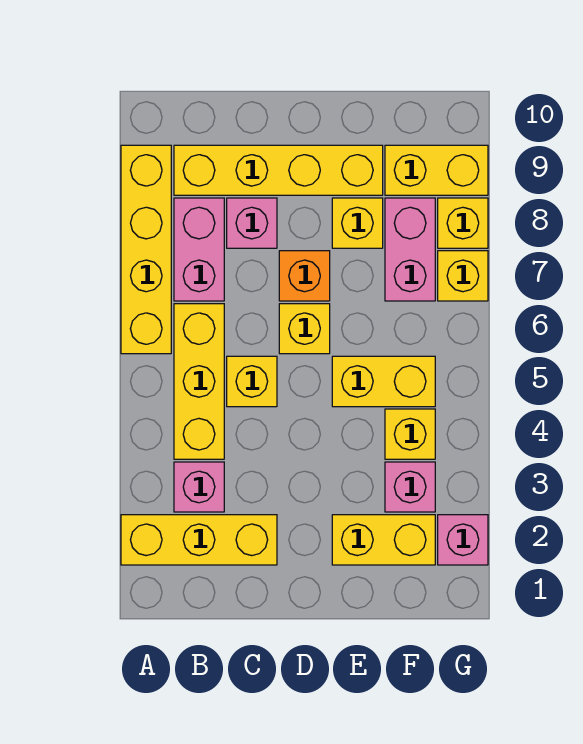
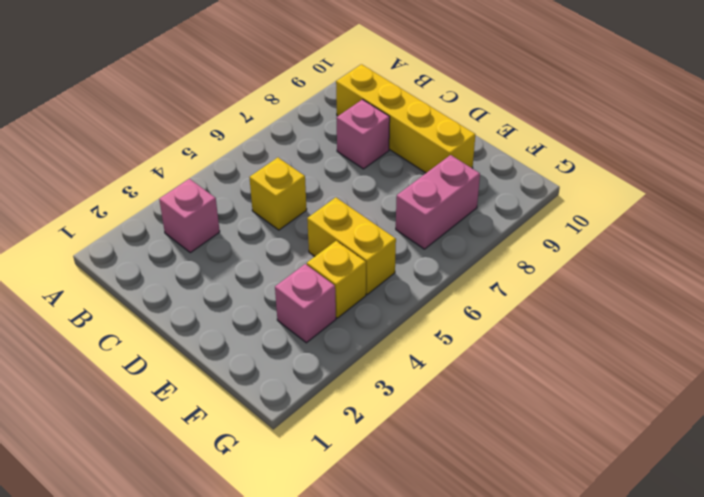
none -> yellow 1x3 brick [121,515,277,565]
none -> yellow 1x4 brick [121,145,171,354]
none -> yellow 1x3 brick [174,304,224,459]

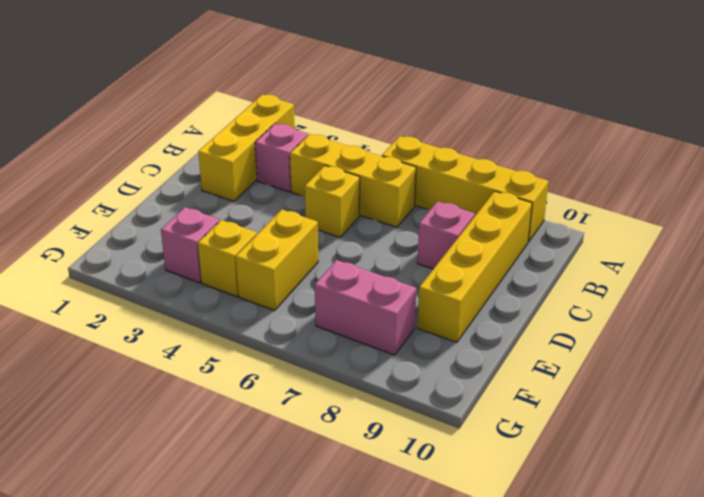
none -> pink 1x2 brick [174,198,224,301]
none -> yellow 1x1 brick [279,304,330,354]
none -> orange 1x1 brick [279,251,330,301]

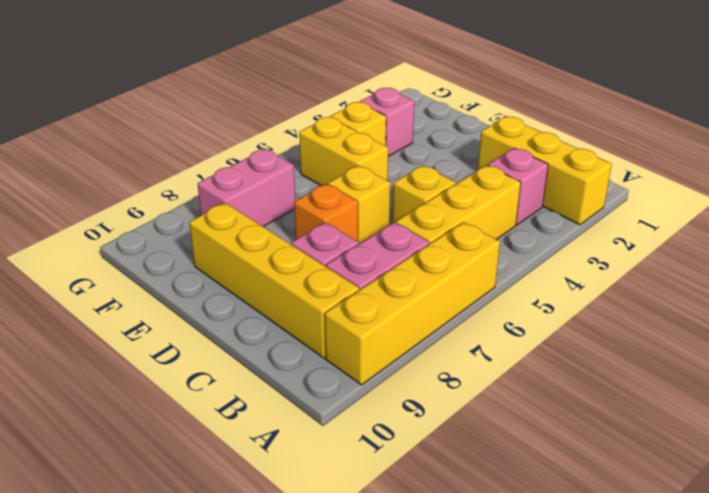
none -> yellow 1x2 brick [332,515,435,565]
none -> yellow 1x1 brick [332,198,383,248]
none -> yellow 1x2 brick [385,145,488,195]

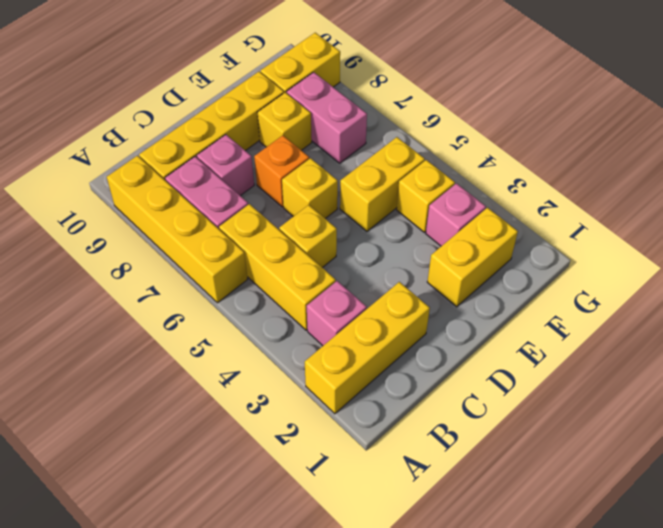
none -> pink 1x1 brick [438,515,488,565]
none -> yellow 1x1 brick [438,251,488,301]
none -> yellow 1x1 brick [438,198,488,248]

